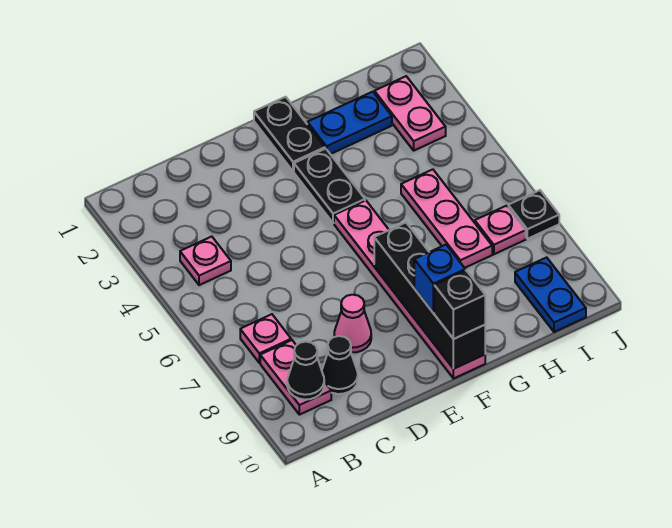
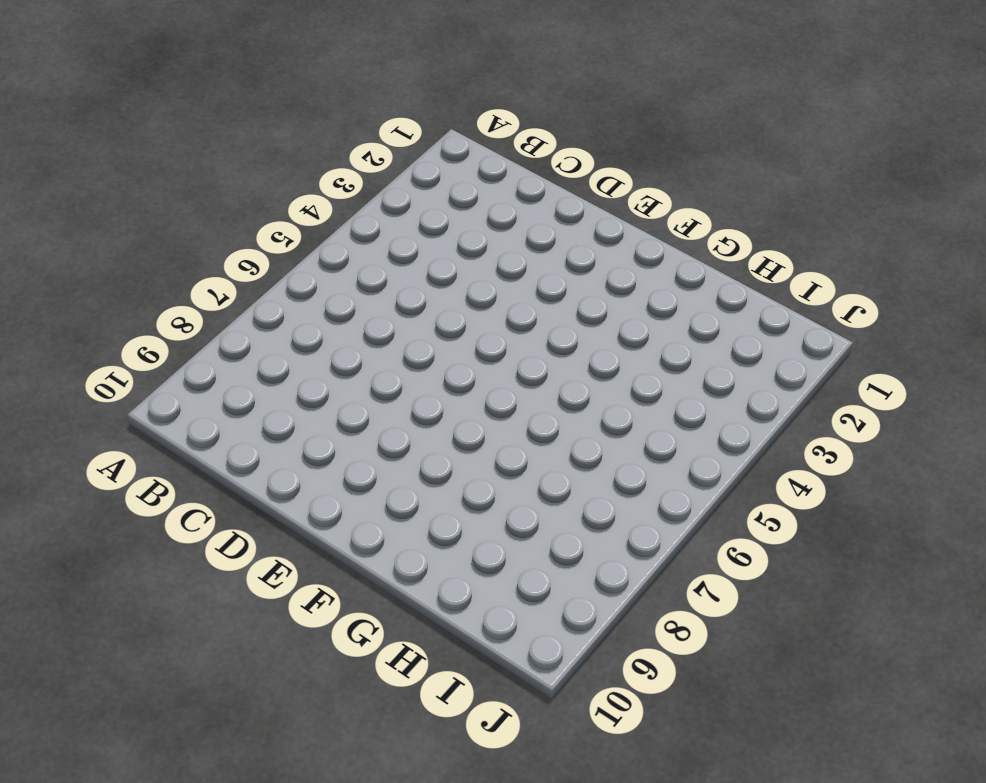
none -> pink 1x1 plate [180,237,231,285]
none -> pink 1x1 plate [240,314,291,363]
none -> pink 1x2 plate [260,340,331,415]

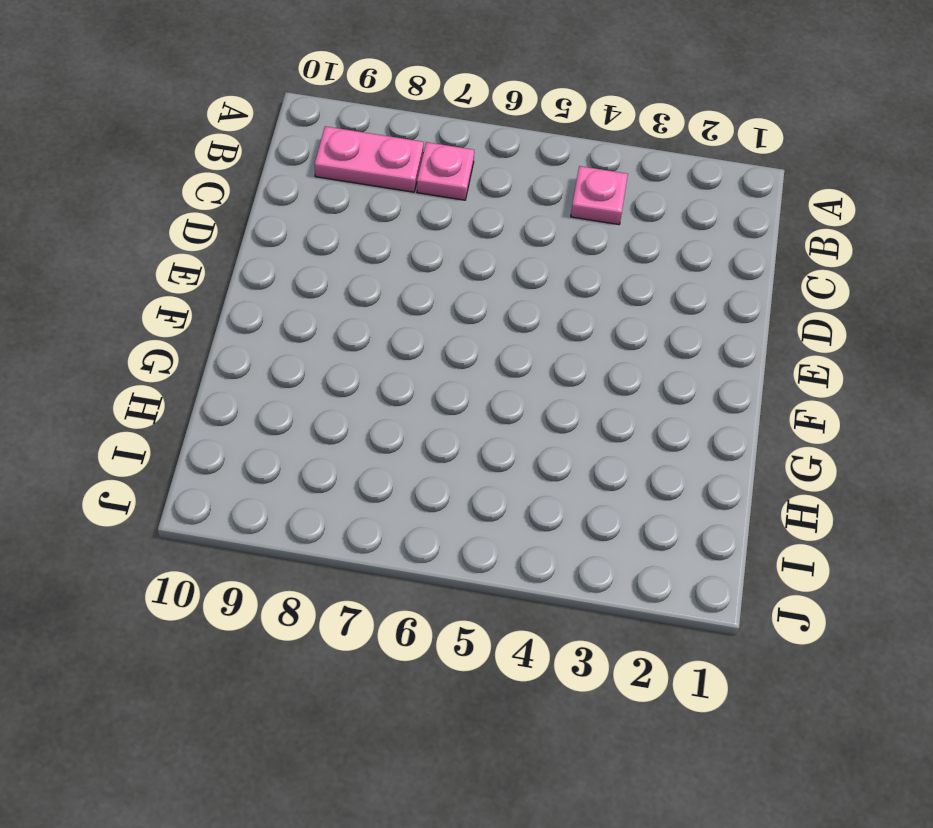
none -> black 1x1 cone [322,336,358,394]
none -> pink 1x1 cone [334,295,371,353]
none -> black 1x2 plate [254,97,325,171]

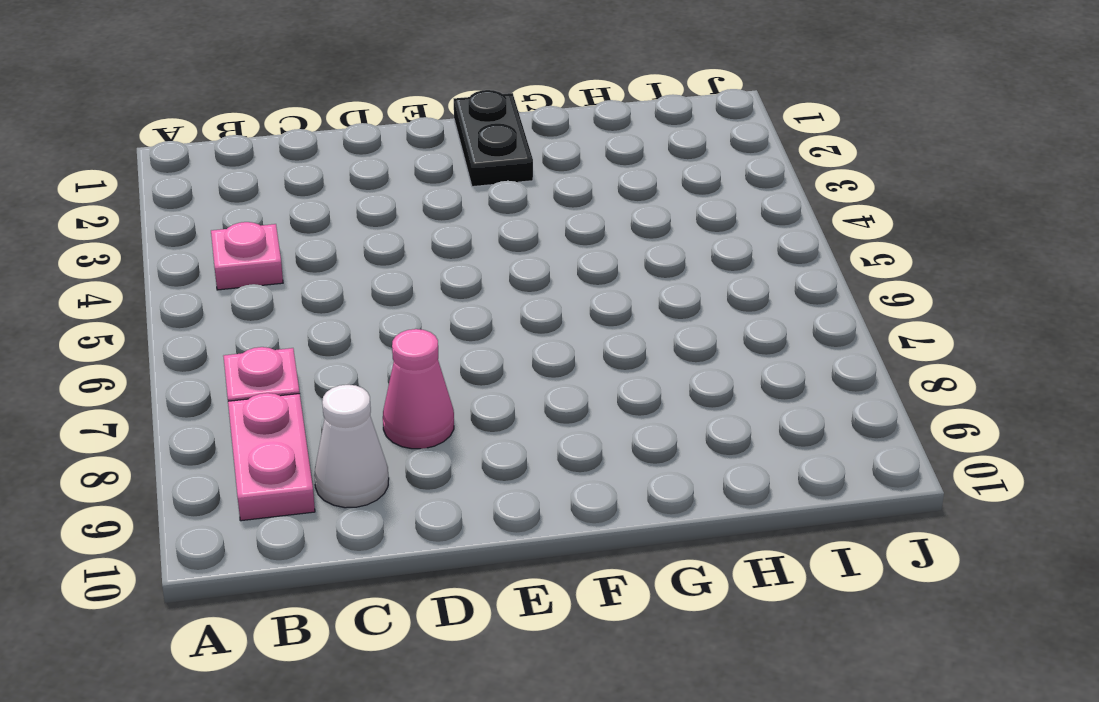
white 1x1 cone [314,385,389,508] -> black 1x1 cone [322,336,358,394]
none -> black 1x2 plate [294,149,365,223]
none -> pink 1x6 plate [334,200,485,379]
none -> blue 1x2 plate [307,92,392,154]

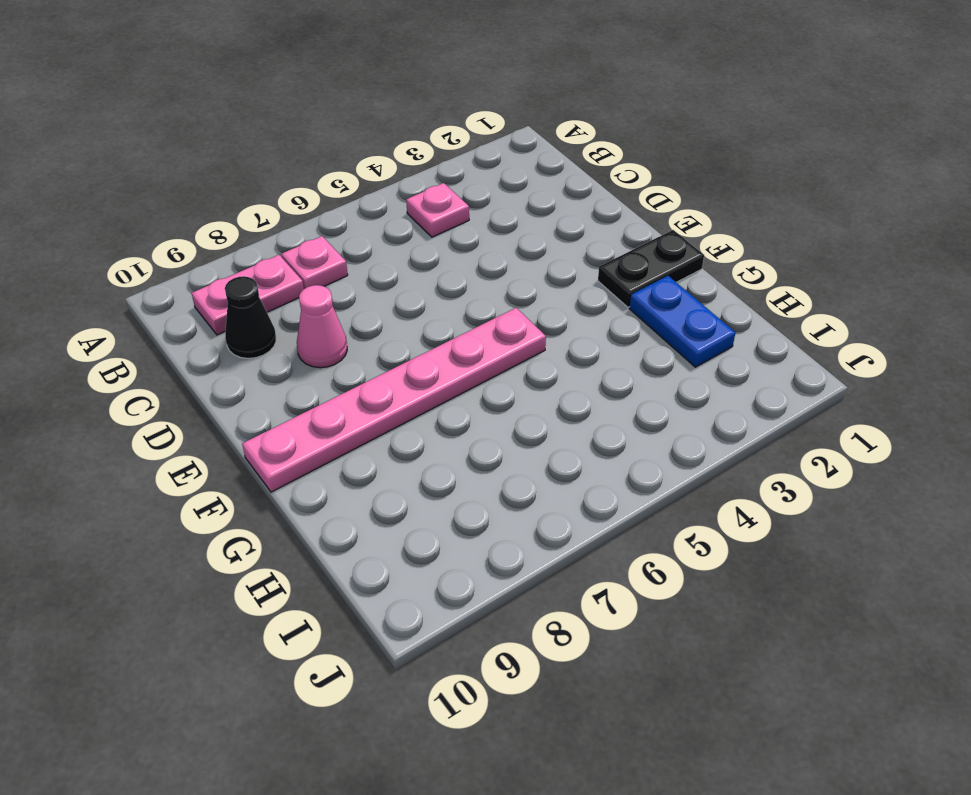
none -> black 1x2 plate [294,149,365,223]
none -> pink 1x3 plate [401,169,492,268]
none -> pink 1x2 plate [374,76,446,151]

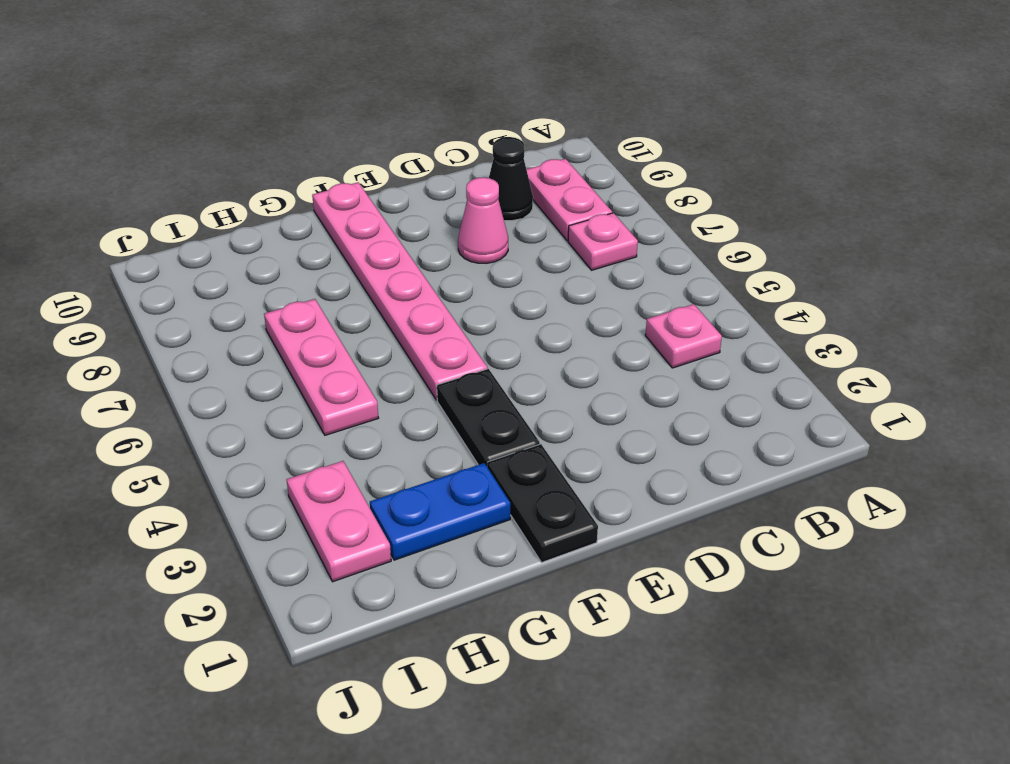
none -> pink 1x1 plate [475,206,526,254]
none -> blue 1x2 plate [515,257,586,332]
none -> black 1x1 plate [508,190,559,239]

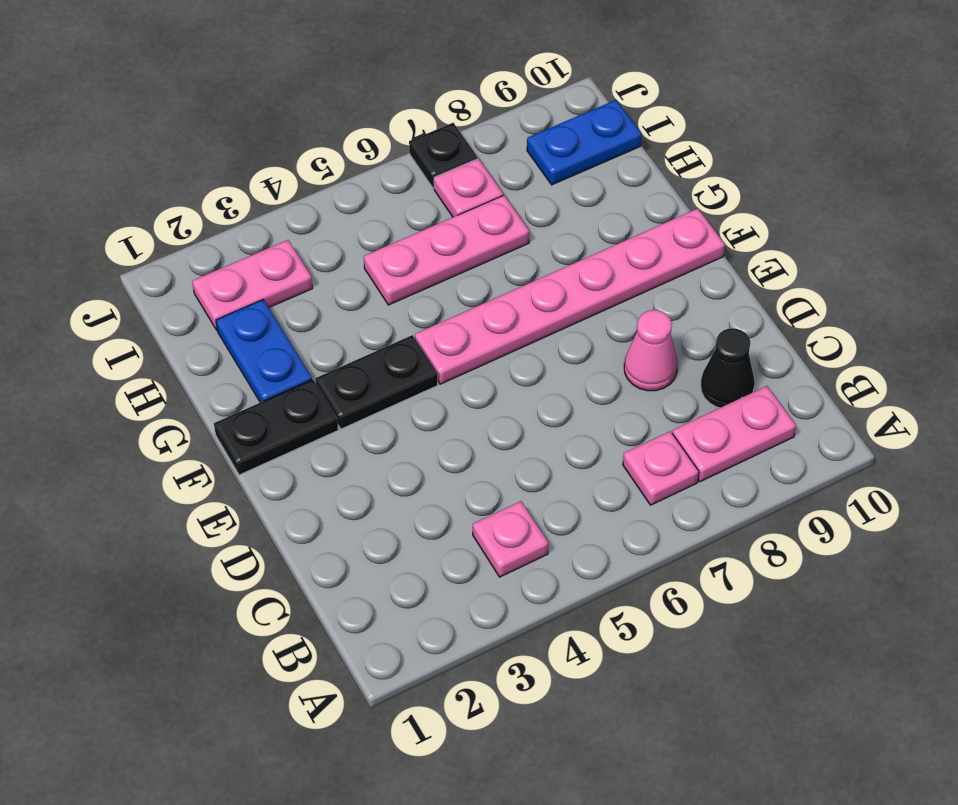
none -> black 1x1 cone [287,342,324,400]
none -> black 1x4 brick [374,223,485,369]
none -> blue 1x1 brick [414,245,465,313]

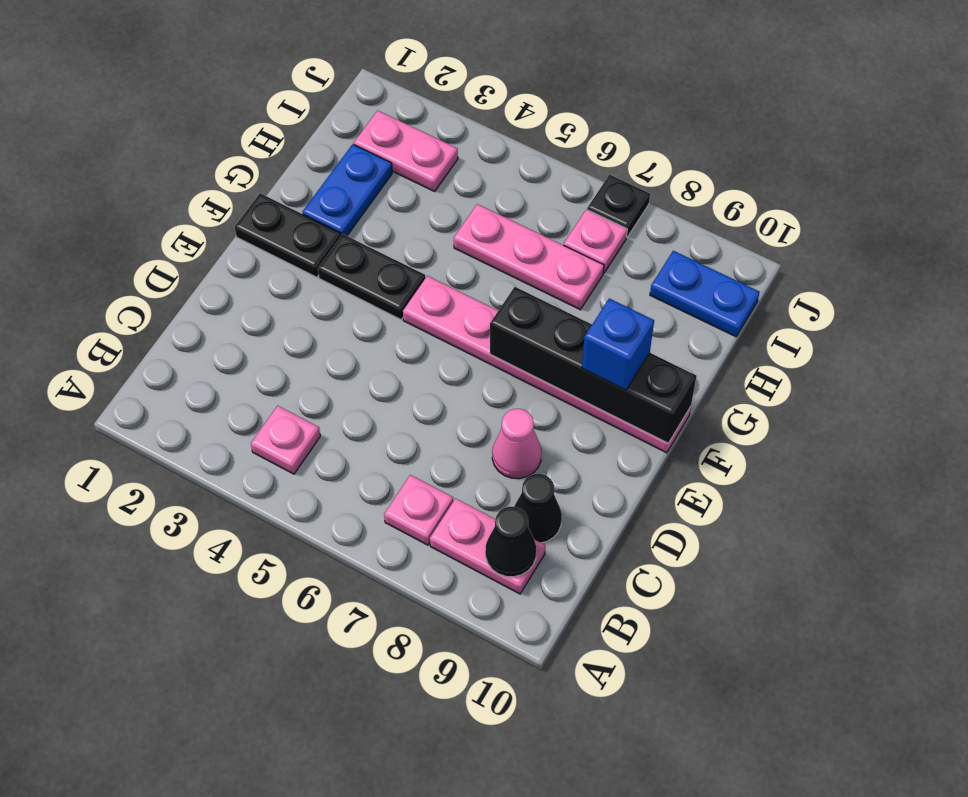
none -> black 1x1 brick [434,270,485,339]

